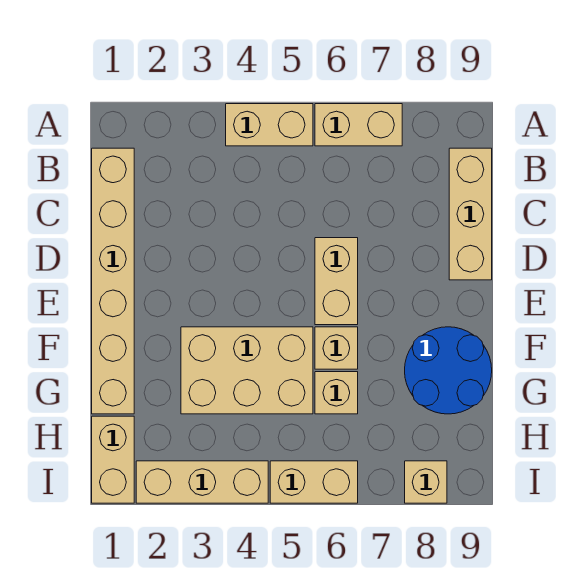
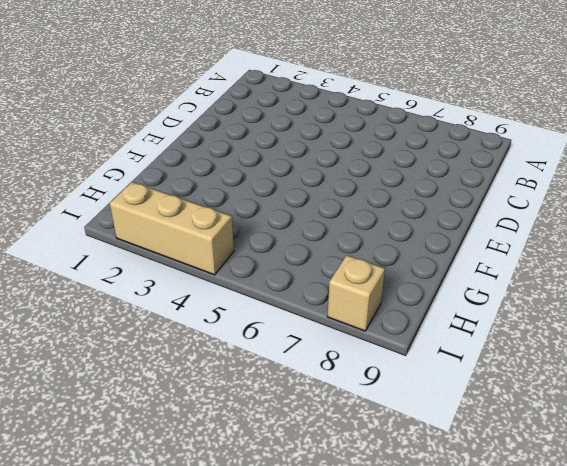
none -> tan 1x2 brick [226,104,313,146]
none -> tan 1x2 brick [315,104,402,146]
none -> tan 1x6 brick [92,148,134,414]

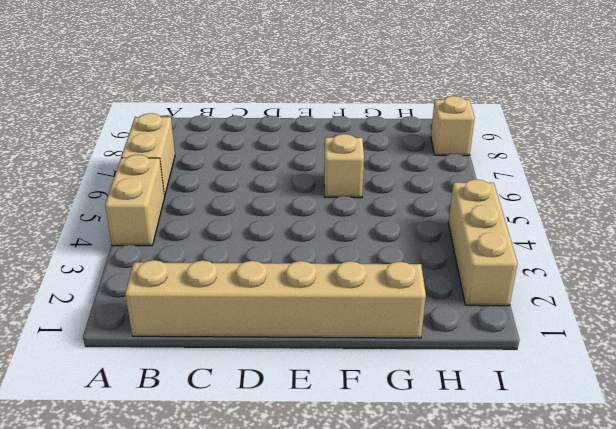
none -> tan 1x3 brick [449,148,492,280]
none -> tan 1x2 brick [315,238,358,325]
none -> tan 2x3 brick [181,327,313,414]

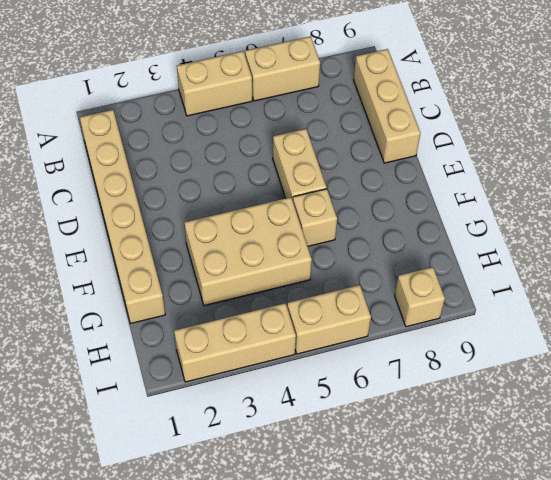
none -> blue 2x2 round brick [405,327,492,414]
none -> tan 1x1 brick [315,372,358,414]
none -> tan 1x2 brick [92,416,134,503]

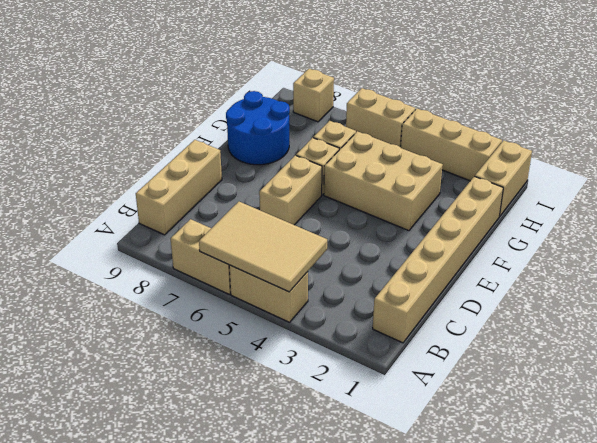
tan 2x3 tile [199,202,327,292] -> none

